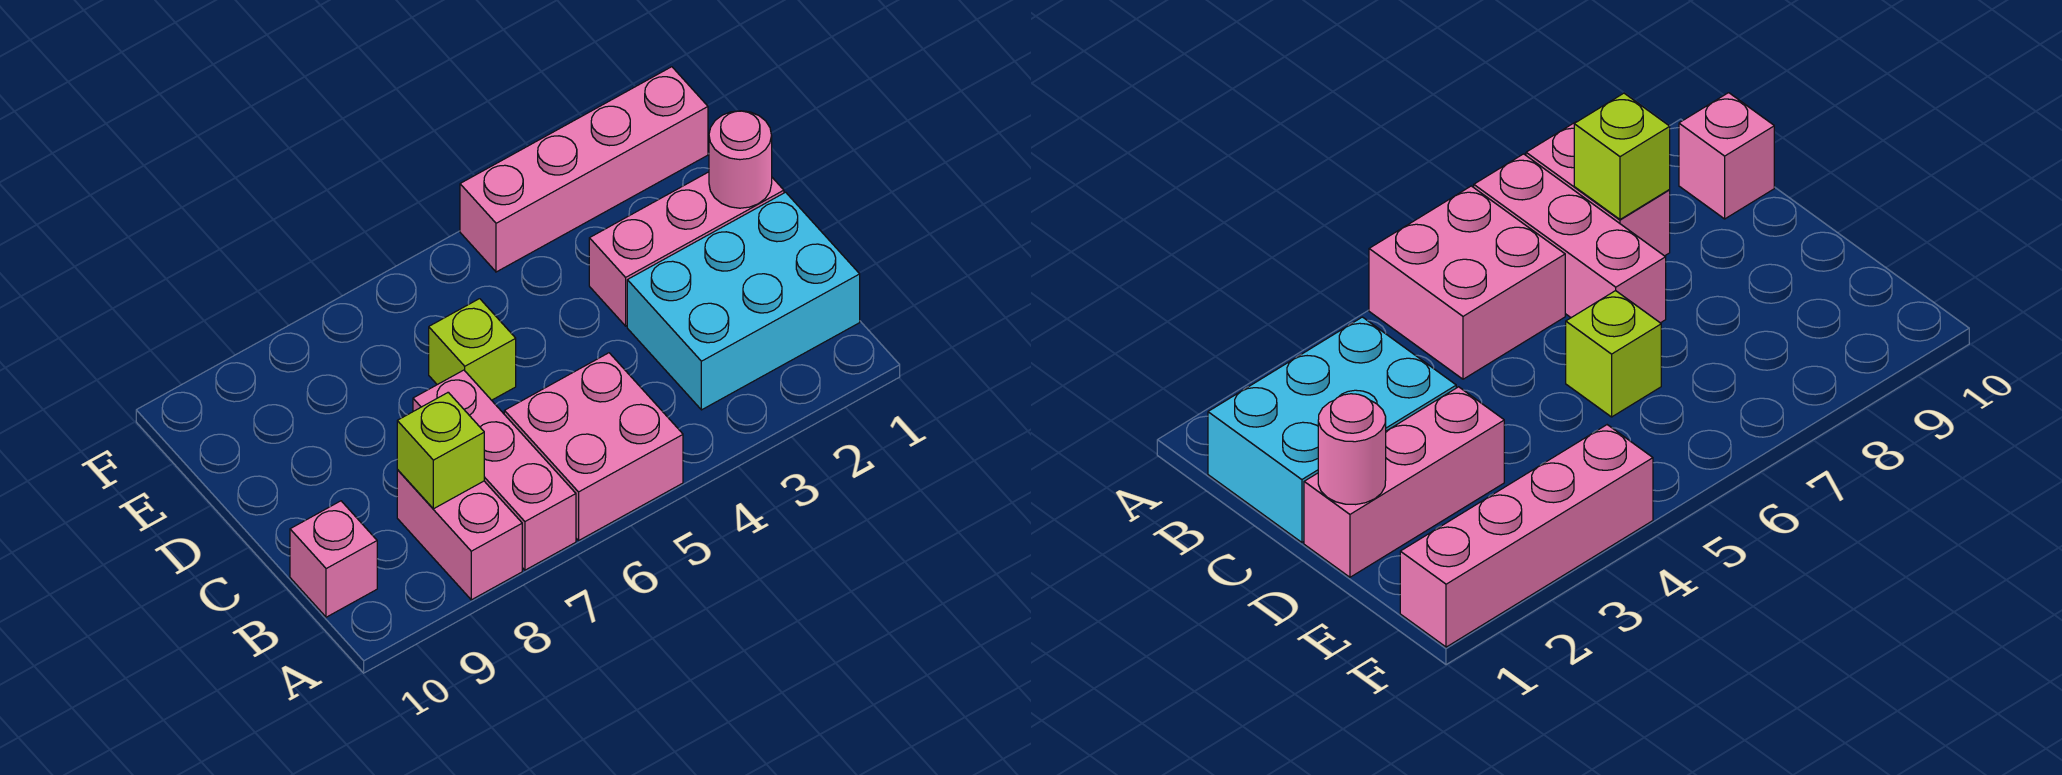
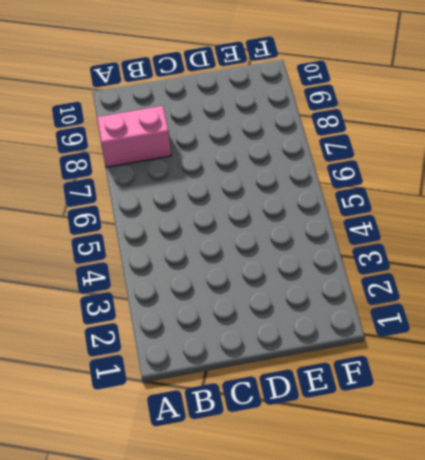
none -> pink 2x2 brick [504,353,683,540]
none -> pink 1x3 brick [413,370,576,570]

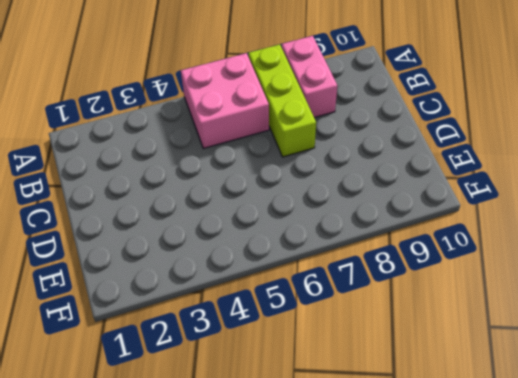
lime 1x3 brick [248,44,316,157] -> pink 1x3 brick [413,370,576,570]
none -> cyan 2x3 brick [627,192,860,410]
none -> pink 1x1 brick [290,501,377,617]

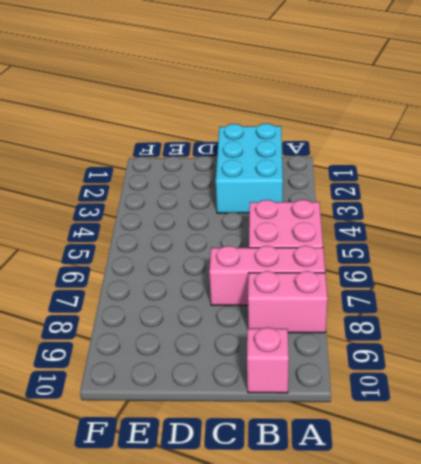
none -> pink 1x3 brick [589,172,784,326]
none -> lime 1x1 brick [429,299,516,400]

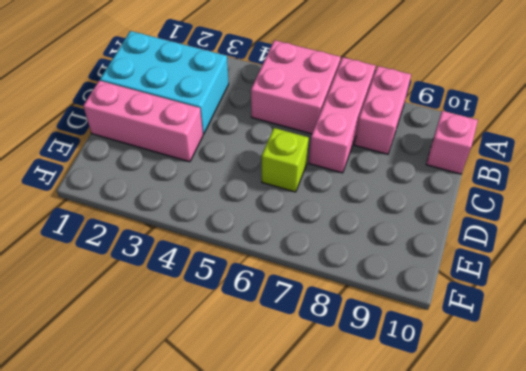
none -> pink 1x4 brick [460,67,708,272]
none -> lime 1x1 brick [397,392,484,509]

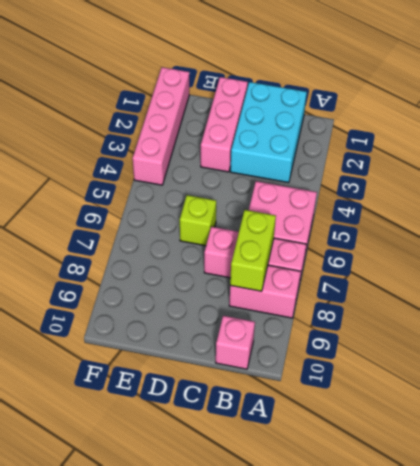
lime 1x2 brick [230,210,276,291] -> lime 1x1 brick [397,392,484,509]
none -> pink 1x1 round brick [709,111,772,208]

